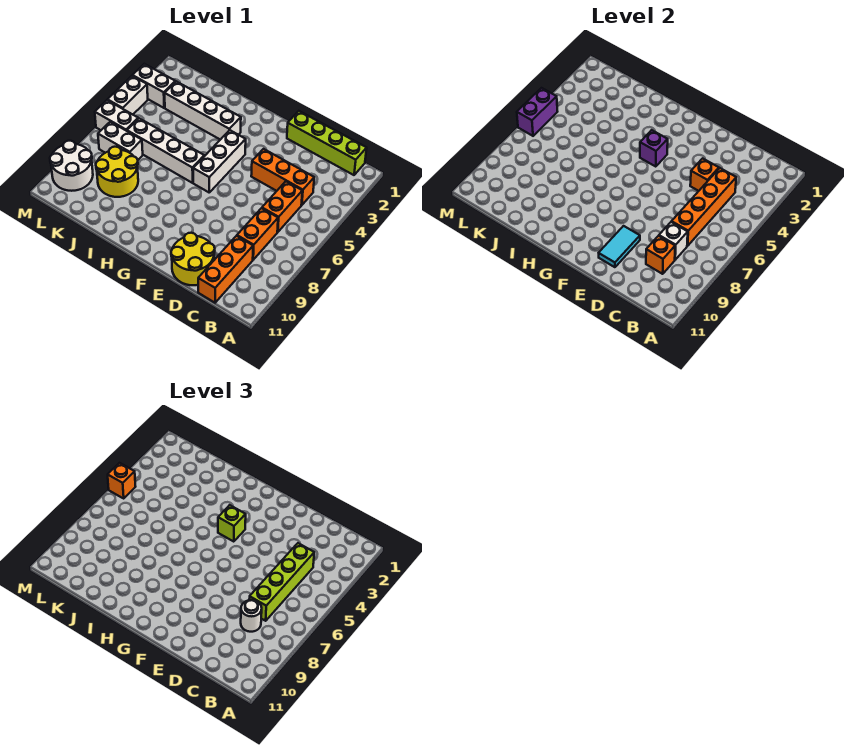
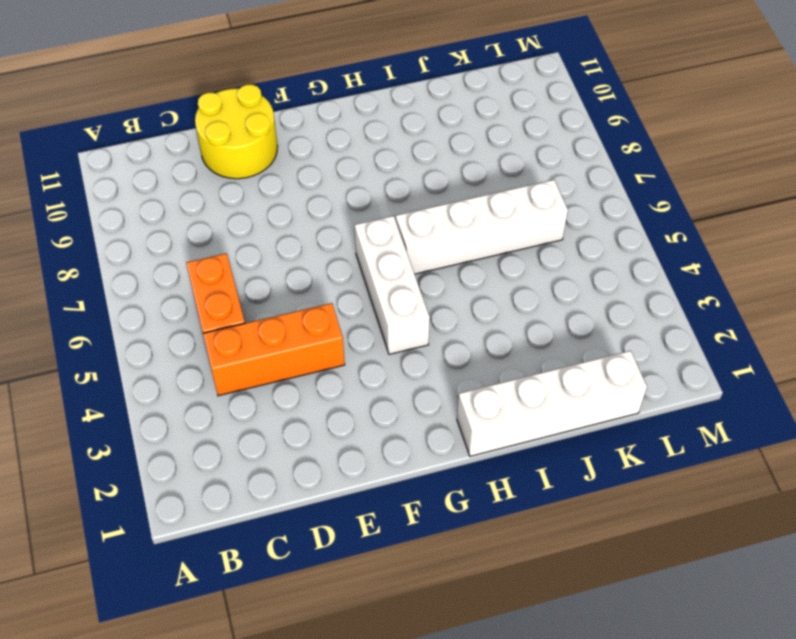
white 1x4 brick [457,351,647,456] -> white 1x4 brick moved to [165,81,241,140]
none -> lime 1x4 brick [287,111,367,175]
none -> orange 1x2 brick [237,208,278,260]
none -> orange 1x3 brick [198,236,253,303]

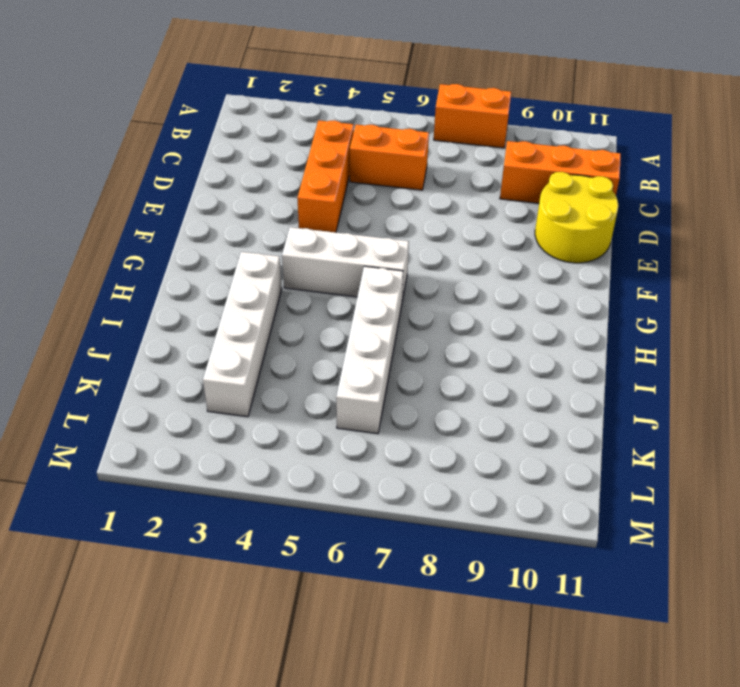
orange 1x2 brick [434,84,511,148] -> orange 1x2 brick moved to [237,208,278,260]
none -> lime 1x4 brick [287,111,367,175]
none -> yellow 2x2 round brick [96,147,138,197]
none -> white 1x2 brick [98,122,143,160]

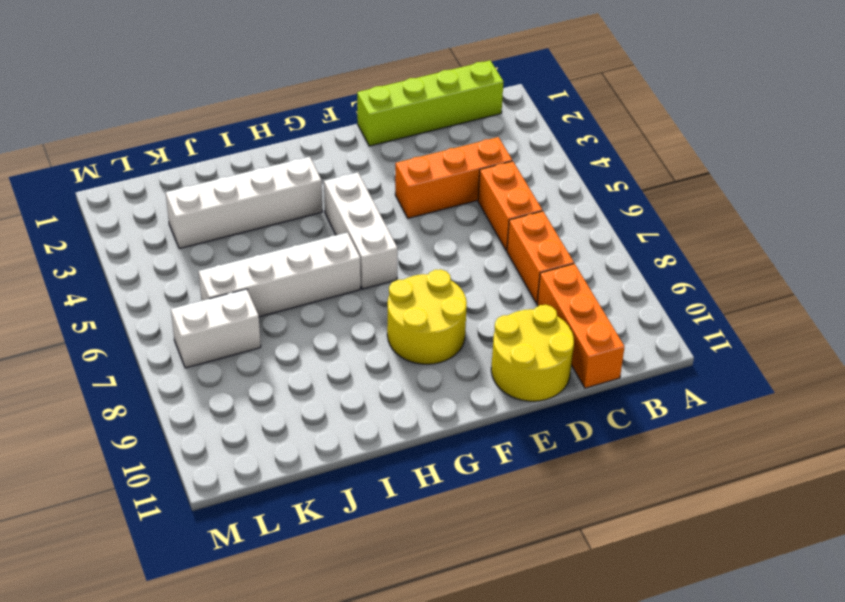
yellow 2x2 round brick [387,269,467,364] -> yellow 2x2 round brick moved to [96,147,138,197]
none -> white 1x2 brick [133,64,175,108]
none -> white 1x2 brick [95,100,138,131]
none -> white 2x2 round brick [50,141,93,191]

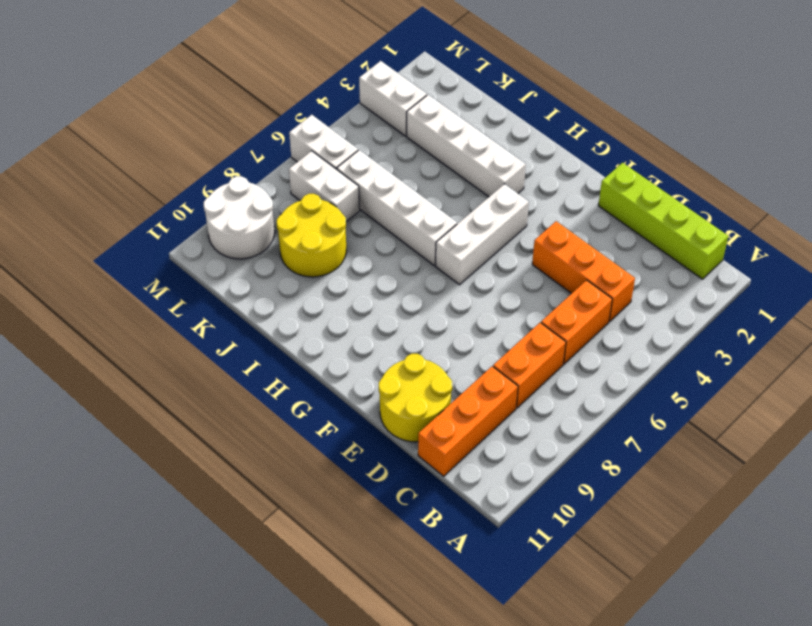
none -> white 1x2 brick [108,76,148,114]
none -> orange 1x4 brick [672,168,736,246]
none -> white 1x1 brick [659,222,688,260]

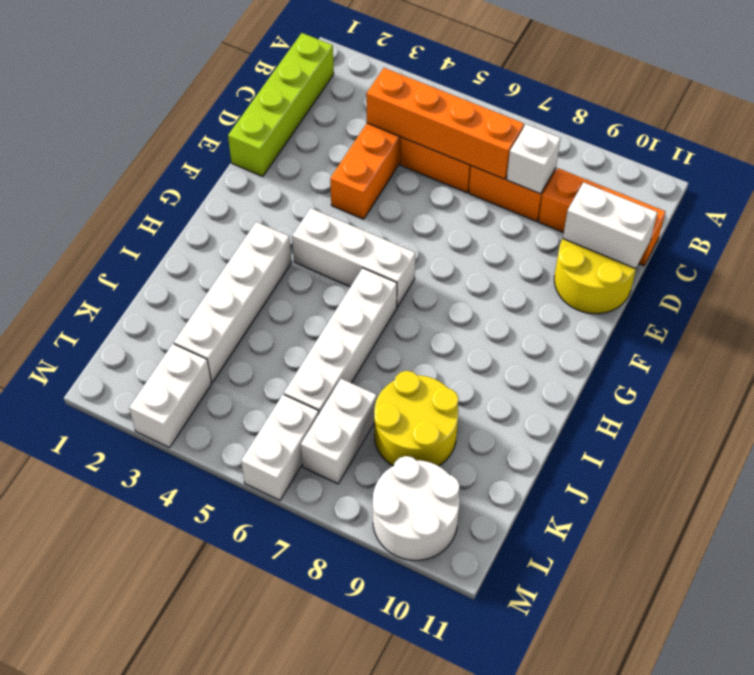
white 1x2 brick [563,182,658,269] -> white 1x2 brick moved to [108,76,148,114]
none -> orange 1x1 brick [646,236,675,274]
none -> orange 1x1 brick [690,158,719,191]
none -> cyan 1x2 tile [599,226,640,267]

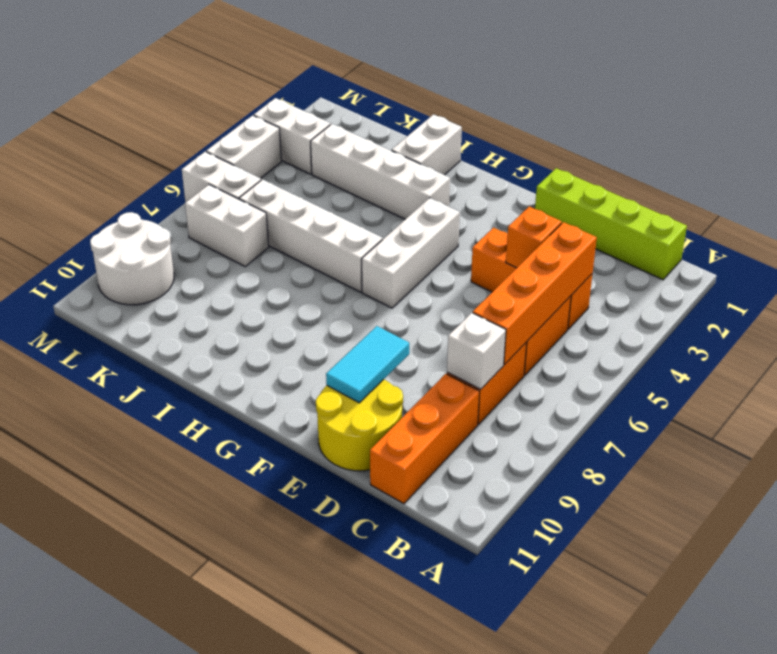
white 1x2 brick [392,114,462,175] -> none
none -> yellow 2x2 round brick [96,147,138,197]
none -> orange 1x1 brick [646,236,675,274]
none -> purple 1x1 brick [640,130,668,167]

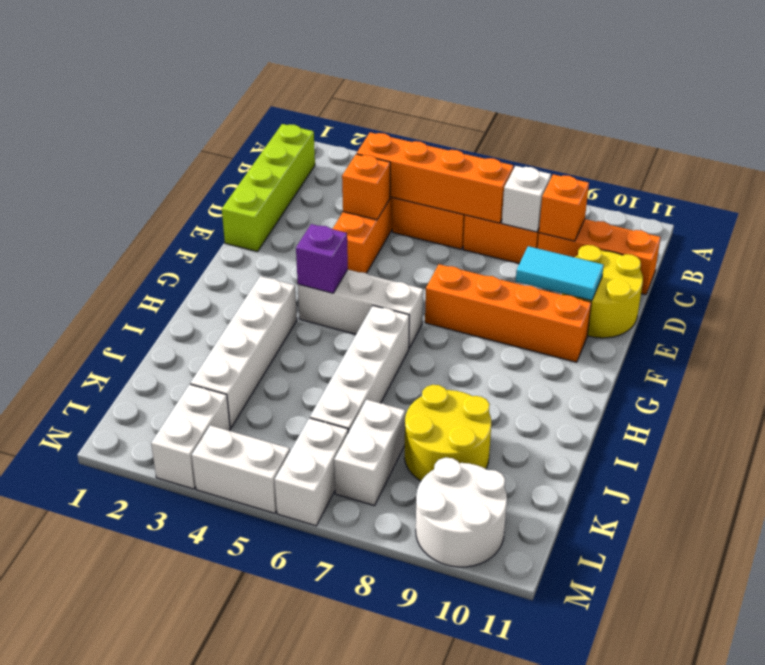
orange 1x4 brick [425,264,591,362] -> none
none -> purple 1x2 brick [517,88,558,136]
none -> lime 1x4 brick [249,543,314,621]
none -> white 1x1 round brick [241,600,262,632]

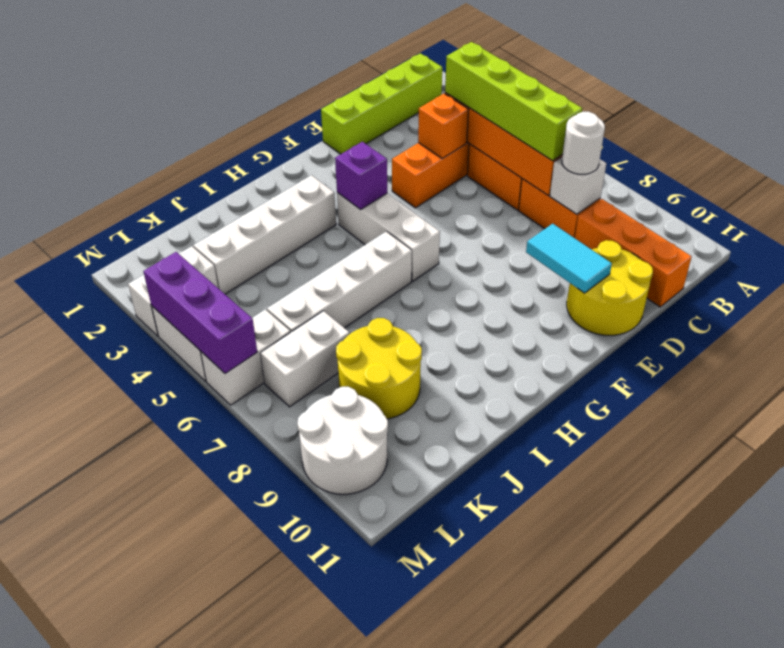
purple 1x3 brick [143,252,257,374] -> purple 1x2 brick [517,88,558,136]
none -> orange 1x1 brick [646,236,675,274]
none -> lime 1x1 brick [218,505,246,542]
none -> orange 1x1 brick [108,463,136,498]

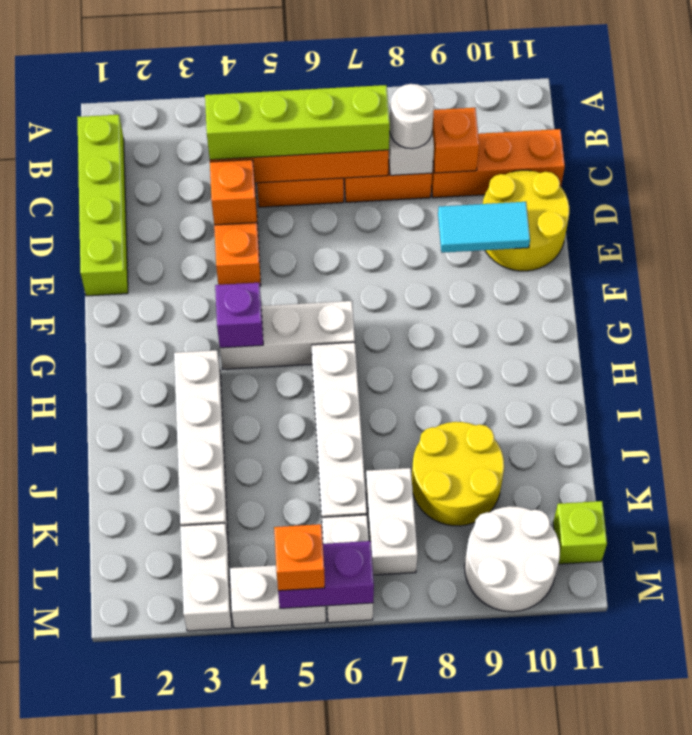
lime 1x1 brick [553,501,607,564] -> lime 1x1 brick moved to [218,505,246,542]

